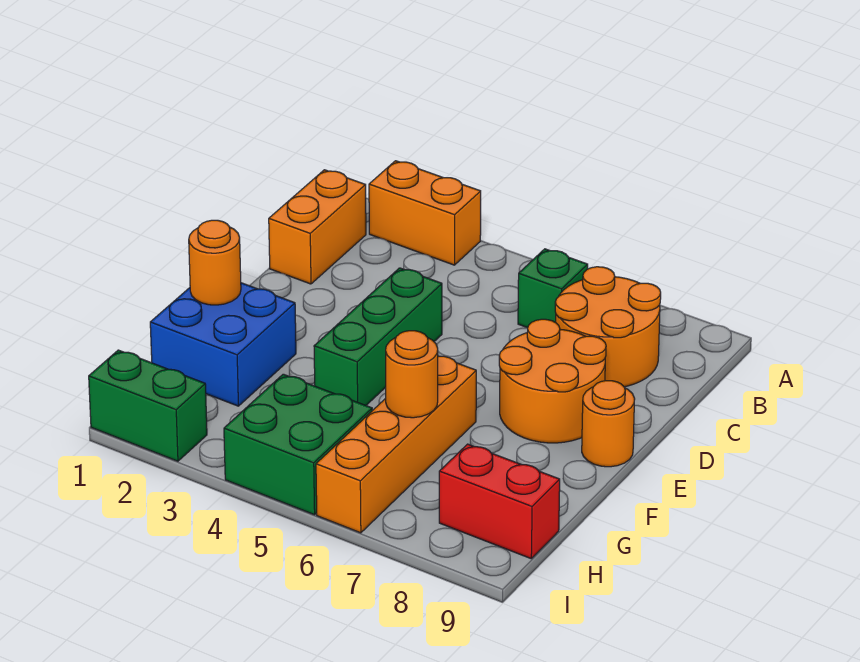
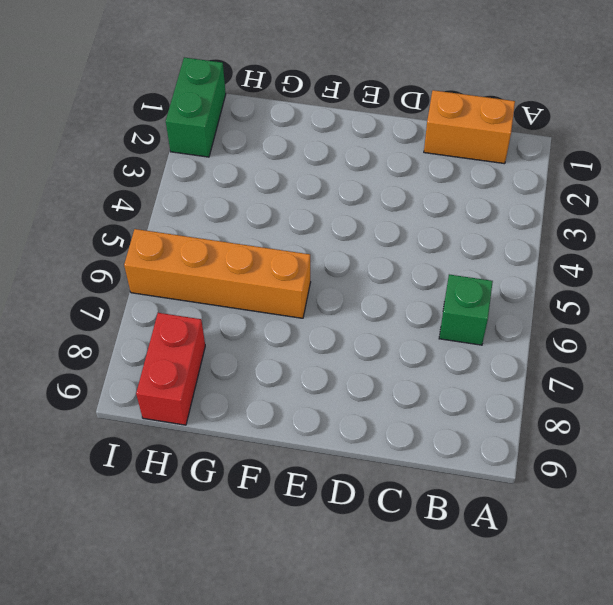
none -> orange 1x2 brick [369,161,481,265]
none -> orange 2x2 round brick [555,267,661,387]
none -> green 1x3 brick [314,268,442,405]

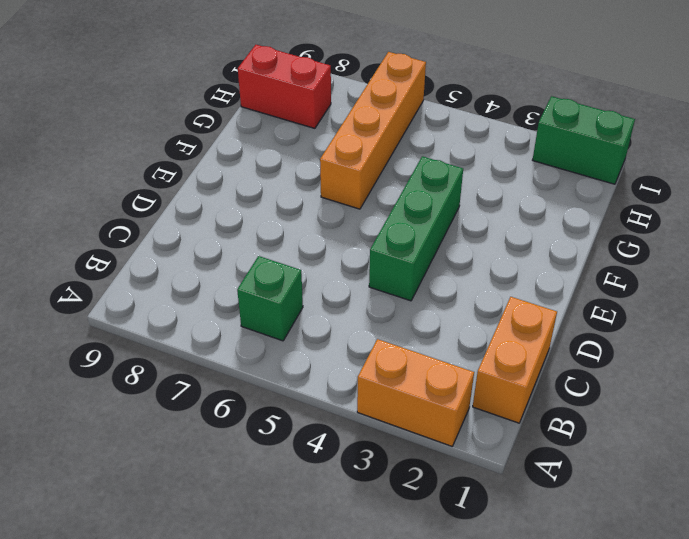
none -> orange 2x2 round brick [555,267,661,387]
none -> orange 2x2 round brick [499,319,606,443]
none -> orange 1x1 round brick [582,381,635,467]

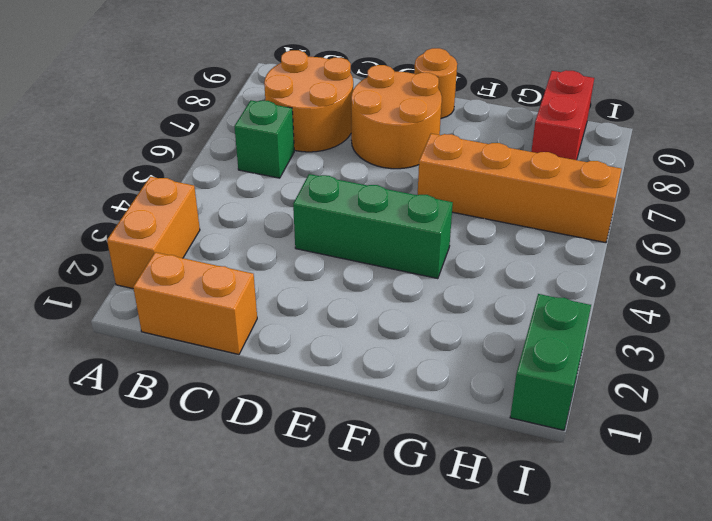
none -> blue 2x2 brick [150,283,296,406]
none -> green 2x2 brick [224,374,372,515]
none -> orange 1x1 round brick [189,220,241,305]

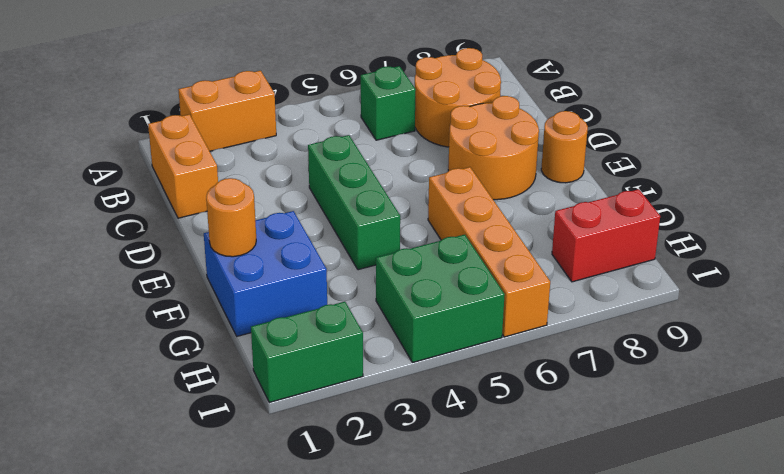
none -> orange 1x1 round brick [386,331,438,418]

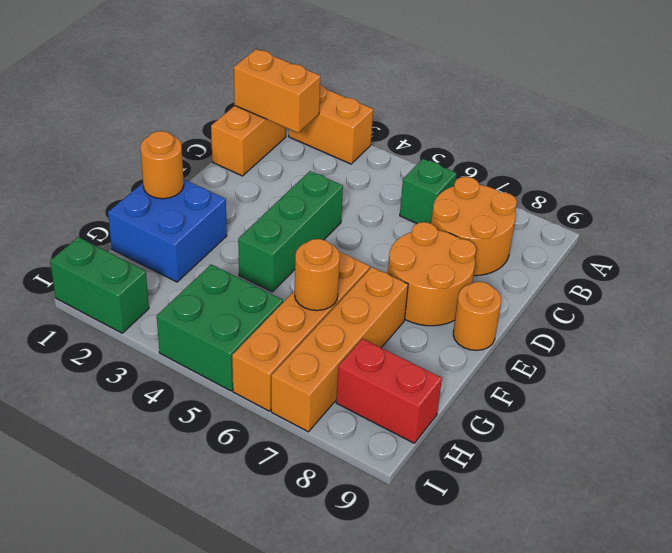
orange 1x2 brick [234,49,320,133] -> none
orange 1x4 brick [271,267,408,432] -> none

